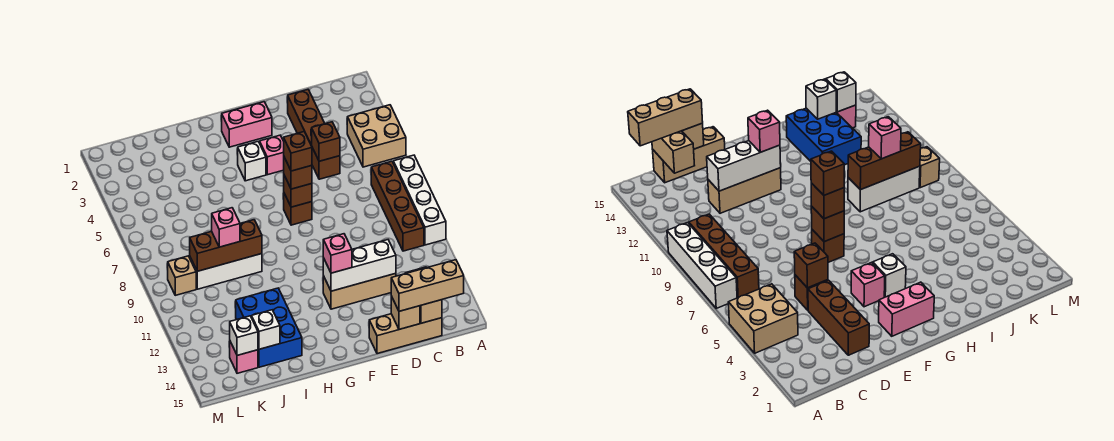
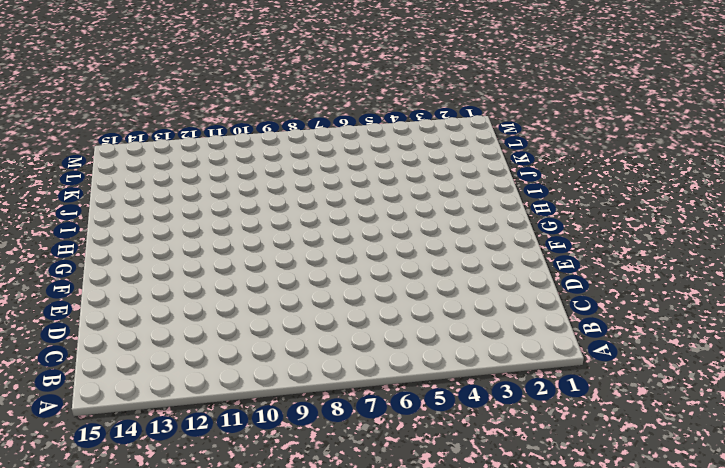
none -> tan 2x2 brick [347,105,406,167]
none -> white 1x4 brick [393,155,446,245]
none -> brown 1x4 brick [371,161,424,251]

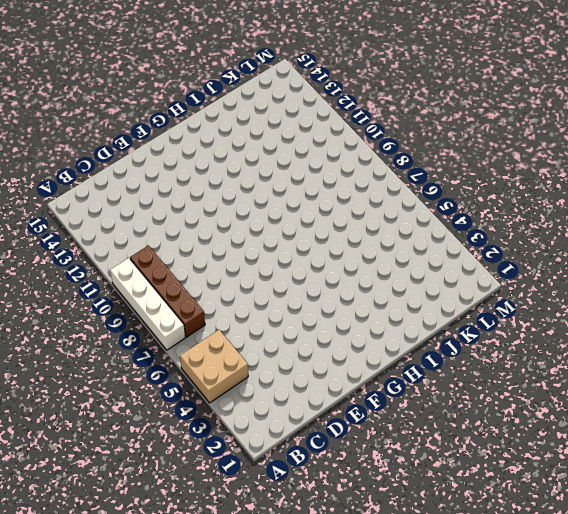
none -> tan 1x3 brick [369,314,442,354]
none -> brown 1x3 brick [288,90,325,146]
none -> brown 1x1 brick [312,148,340,179]

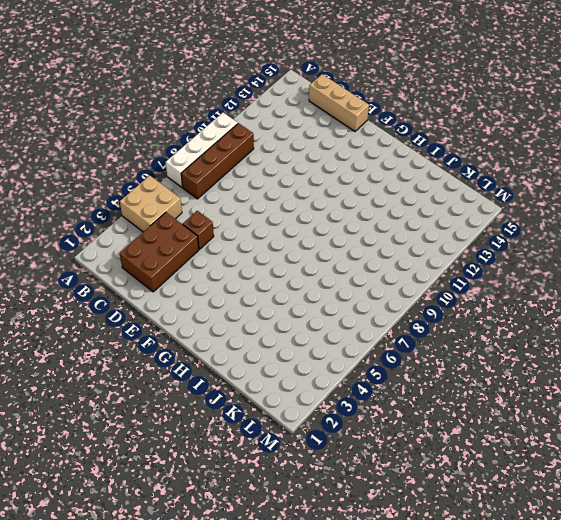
brown 2x3 brick [120,212,199,292] -> brown 1x3 brick [288,90,325,146]
none -> tan 1x3 brick [323,273,396,309]
none -> pink 1x2 brick [222,102,272,147]
none -> pink 1x1 brick [259,135,284,175]

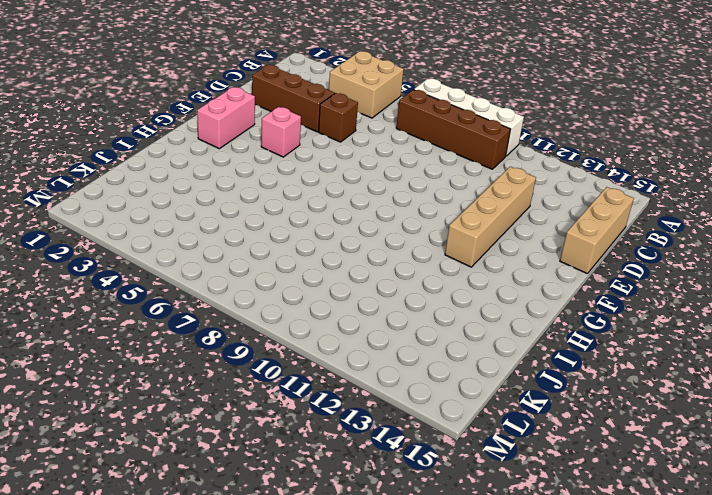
tan 1x4 brick [445,167,536,267] -> tan 1x3 brick [323,273,396,309]
none -> brown 1x1 brick [284,193,312,225]
none -> white 1x1 brick [238,142,266,181]
none -> white 1x3 brick [190,254,262,289]

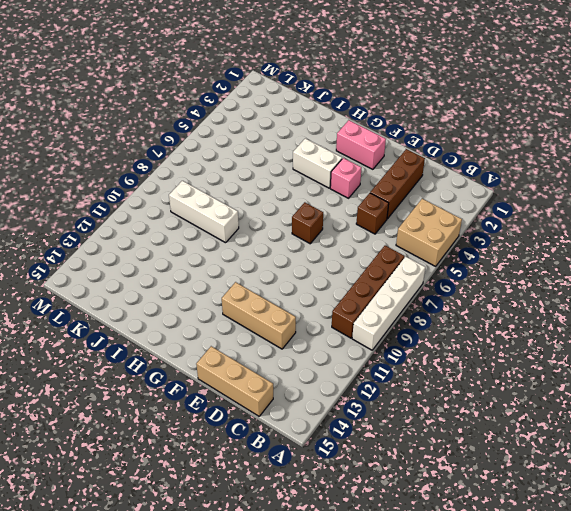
white 1x2 brick [293,138,342,188] -> white 1x1 brick [238,142,266,181]
none -> blue 2x3 brick [236,288,302,367]
none -> pink 1x1 brick [230,342,258,373]
none -> tan 1x1 brick [168,256,196,295]

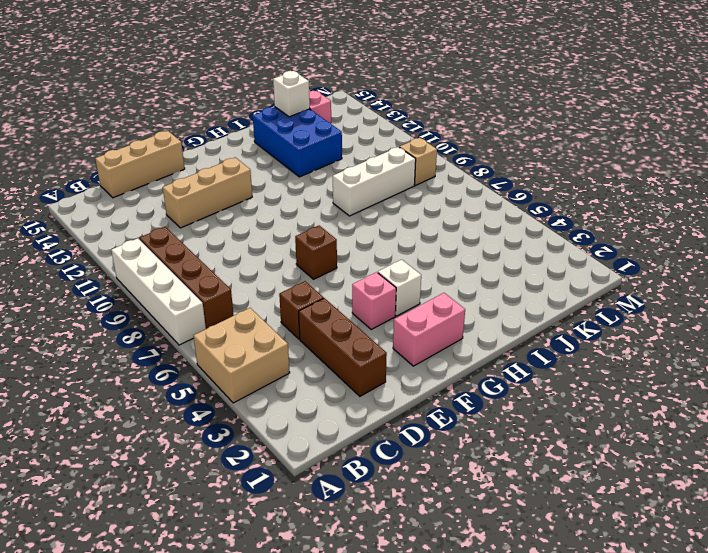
none -> tan 1x2 brick [406,267,442,323]
none -> brown 1x1 brick [312,122,340,161]
none -> white 1x3 brick [323,240,396,291]

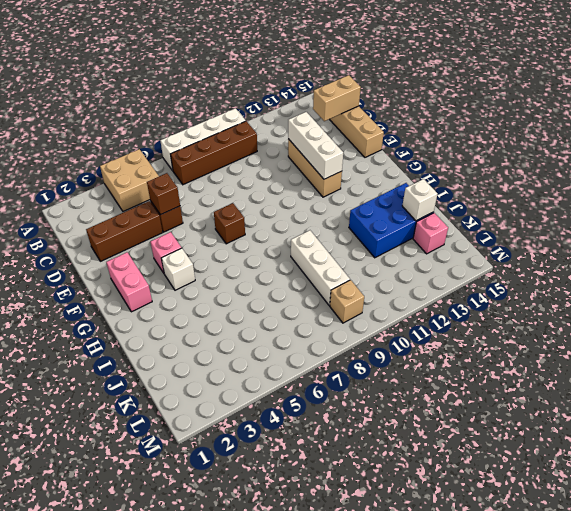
none -> tan 1x1 brick [391,296,420,329]
none -> brown 1x1 brick [284,175,312,207]
none -> brown 1x3 brick [190,220,262,271]

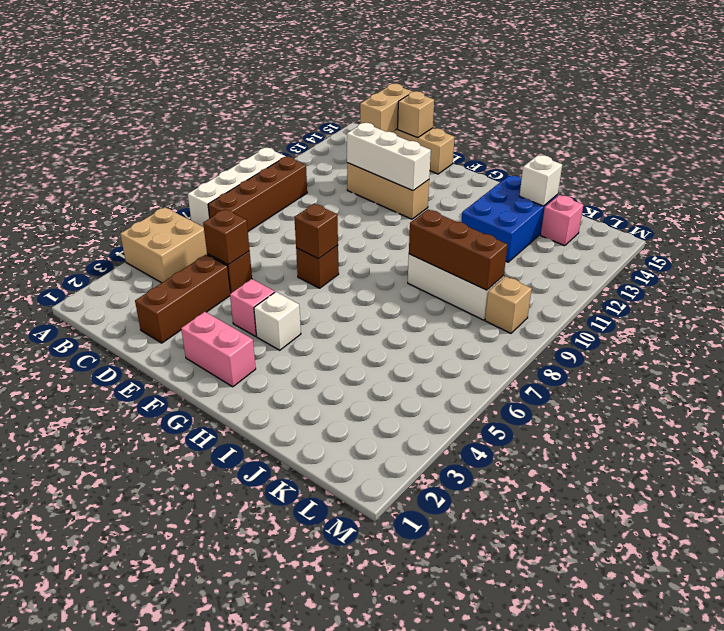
none -> white 1x1 brick [230,316,258,355]
none -> tan 1x3 brick [391,260,464,311]
none -> brown 1x1 brick [284,157,312,189]

